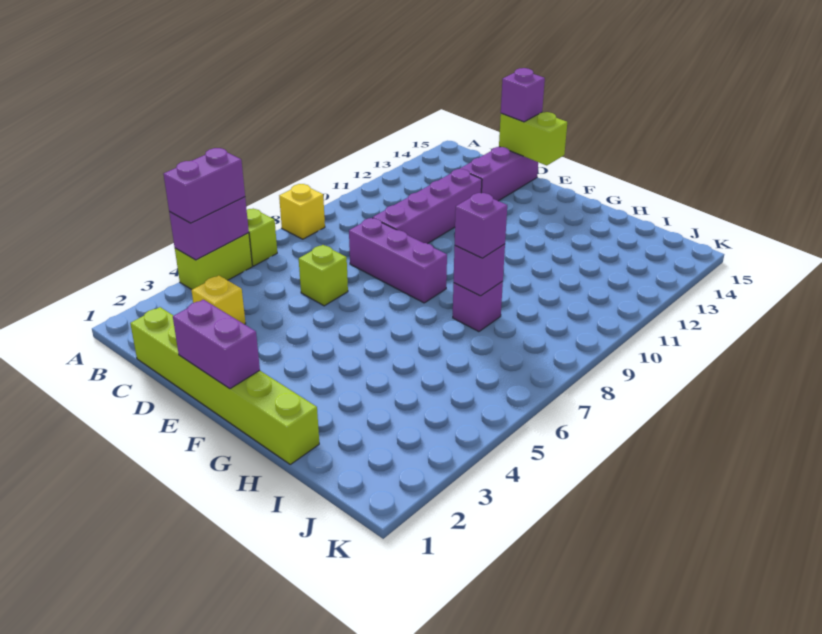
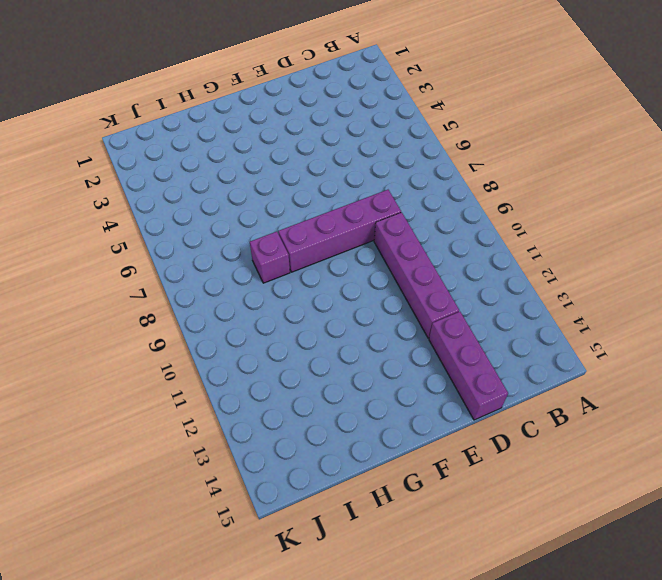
purple 1x4 brick [278,190,401,272] -> purple 1x3 brick [349,218,447,303]
none -> lime 1x2 brick [175,233,252,290]
none -> lime 1x1 brick [247,209,277,266]
none -> yellow 1x1 brick [279,184,325,239]

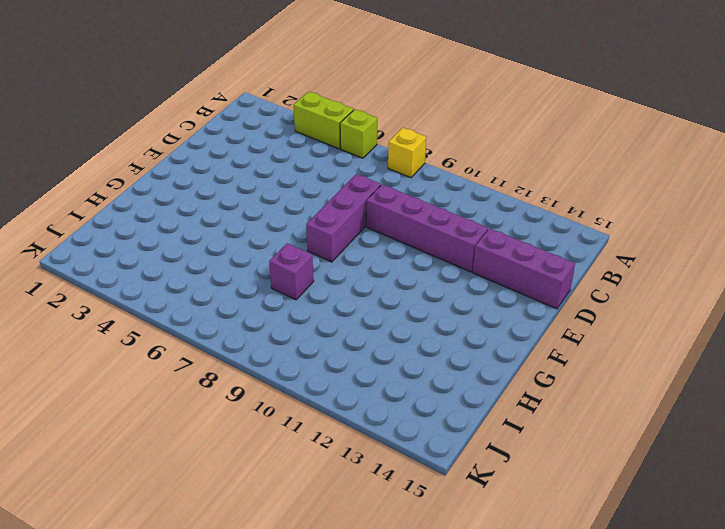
none -> lime 1x6 brick [130,307,319,464]
none -> yellow 1x1 brick [191,275,246,324]
none -> lime 1x1 brick [299,245,348,306]

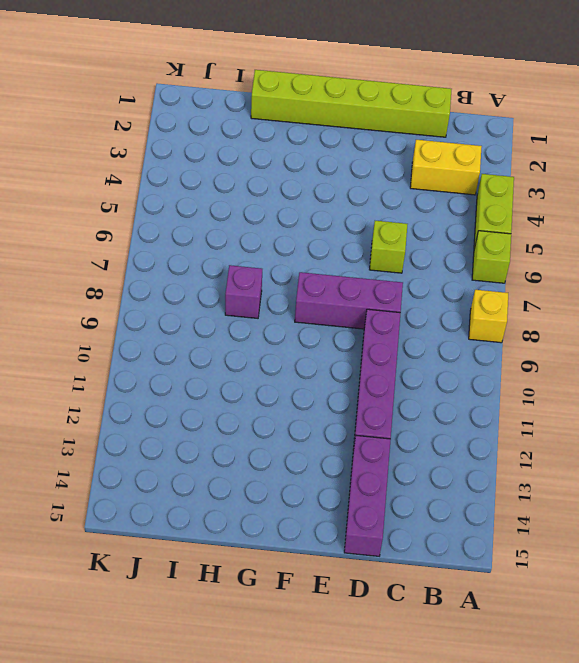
yellow 1x2 brick [410,140,482,195] -> yellow 1x1 brick [191,275,246,324]
none -> purple 1x2 brick [169,197,249,260]
none -> lime 1x2 brick [499,112,567,166]
none -> purple 1x2 brick [173,300,260,389]

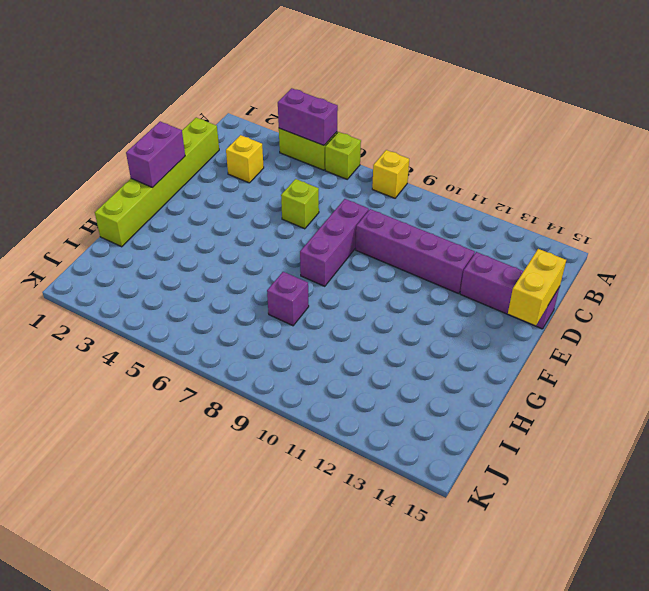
yellow 1x2 brick [508,249,566,325] -> lime 1x2 brick [499,112,567,166]
none -> purple 1x1 brick [454,244,505,296]
none -> purple 1x2 brick [164,148,245,223]
none -> purple 1x1 brick [501,68,545,122]

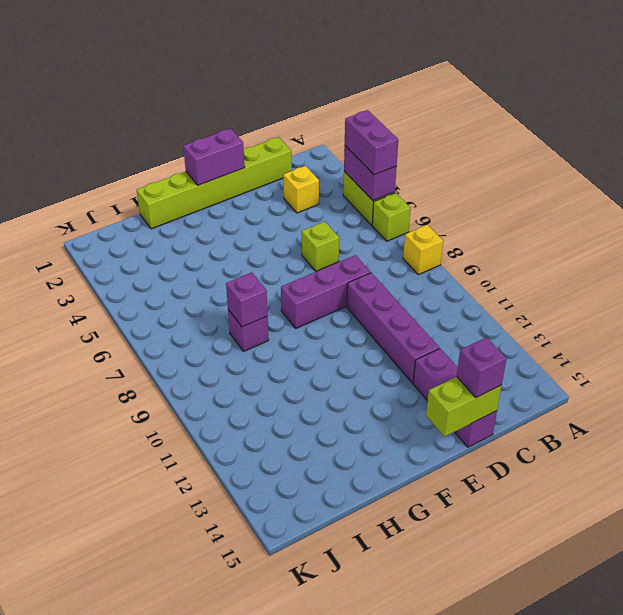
none -> purple 1x1 brick [455,193,507,258]

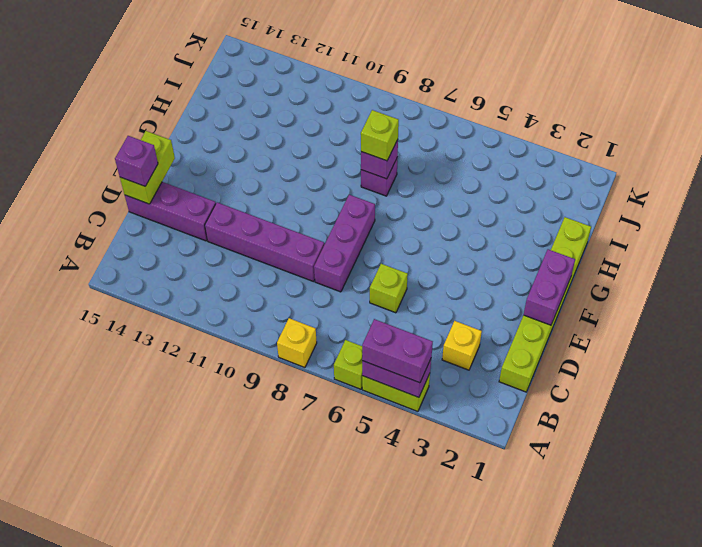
lime 1x1 brick [361,110,399,161] -> purple 1x1 brick [455,193,507,258]

